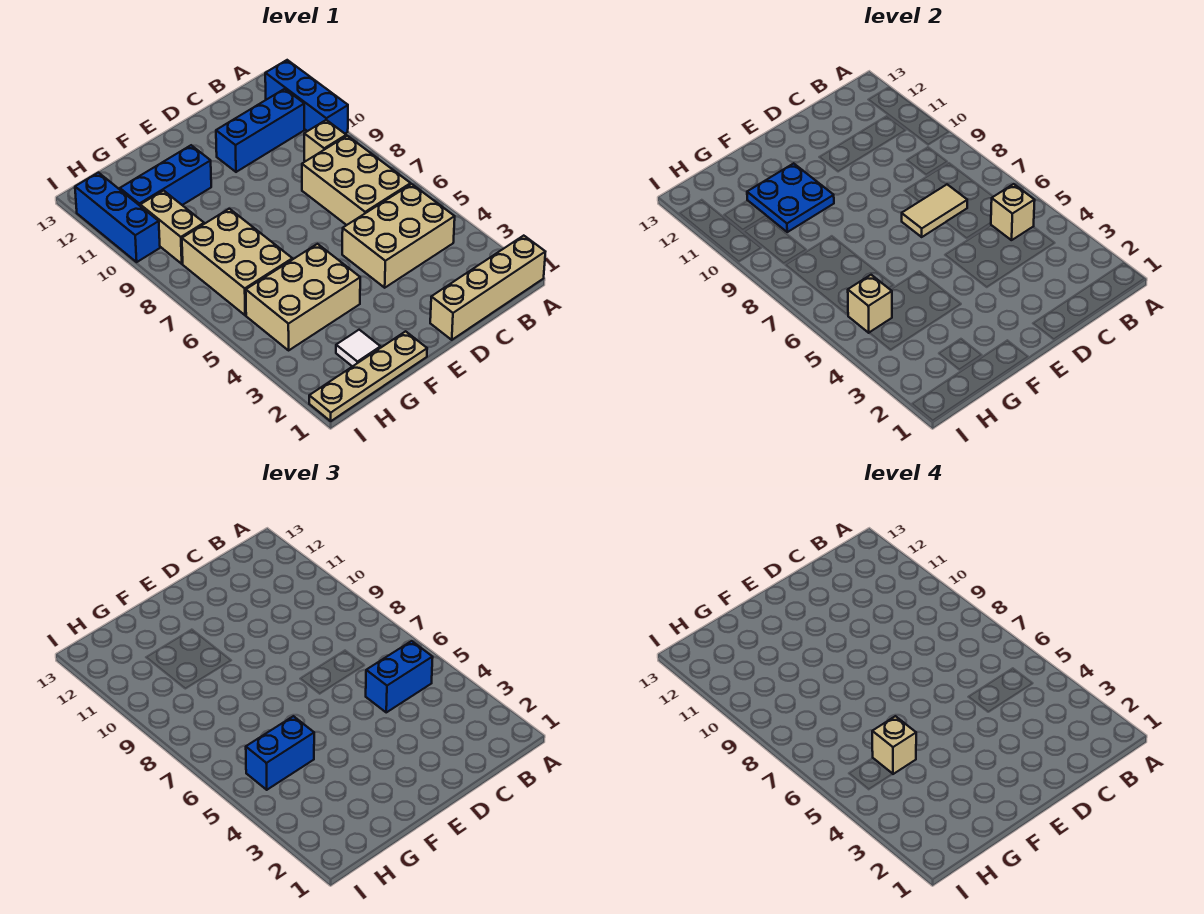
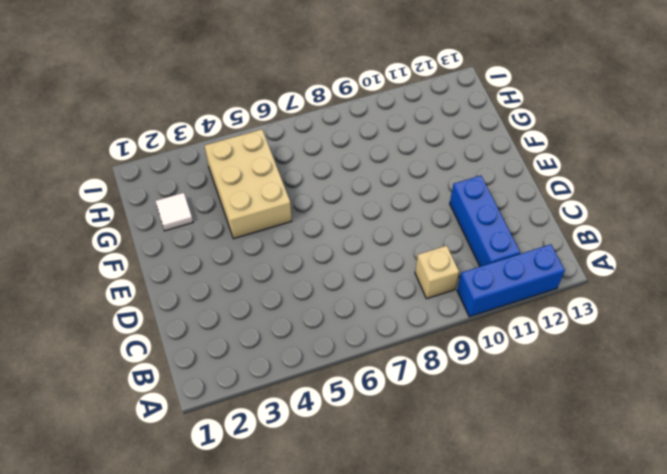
none -> tan 1x4 brick [430,236,545,340]
none -> tan 2x3 brick [342,184,455,288]
none -> tan 2x3 brick [302,136,411,225]

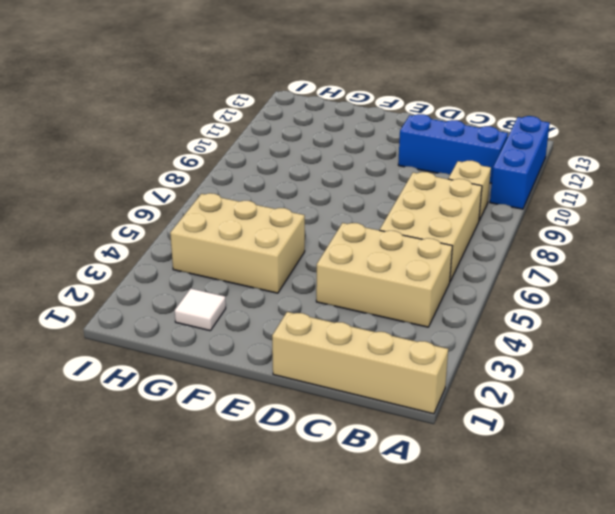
none -> tan 1x4 plate [309,331,427,421]
none -> blue 1x3 brick [120,145,211,206]
none -> tan 2x3 brick [182,209,292,315]

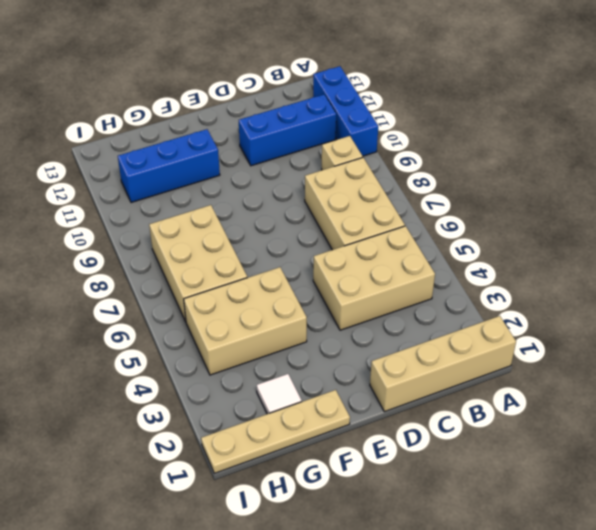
none -> tan 1x2 brick [140,191,204,264]
none -> blue 1x3 brick [75,173,160,262]
none -> tan 1x1 brick [991,184,1035,240]

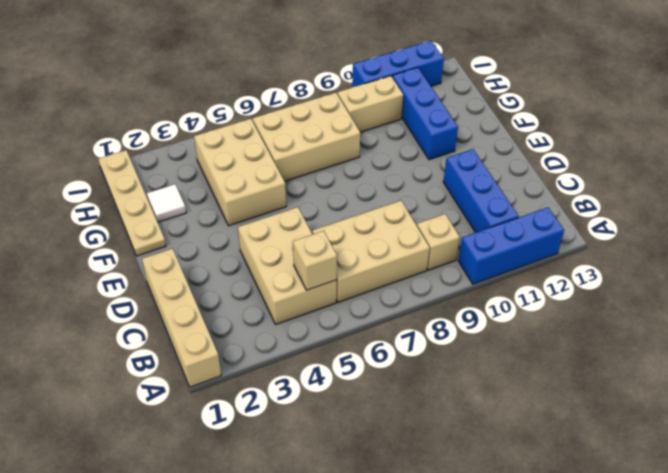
none -> tan 1x2 tile [902,185,967,237]
none -> blue 2x2 plate [747,163,834,232]
none -> tan 1x1 brick [848,275,892,333]

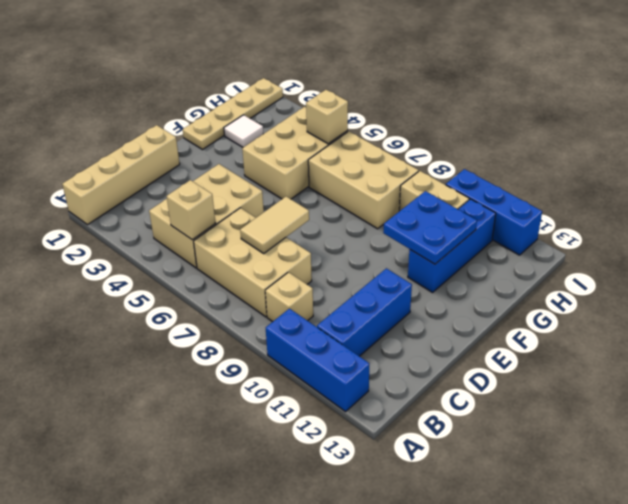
none -> blue 1x2 brick [366,641,433,712]
none -> blue 1x2 brick [246,716,314,790]
none -> tan 1x1 brick [872,716,916,774]

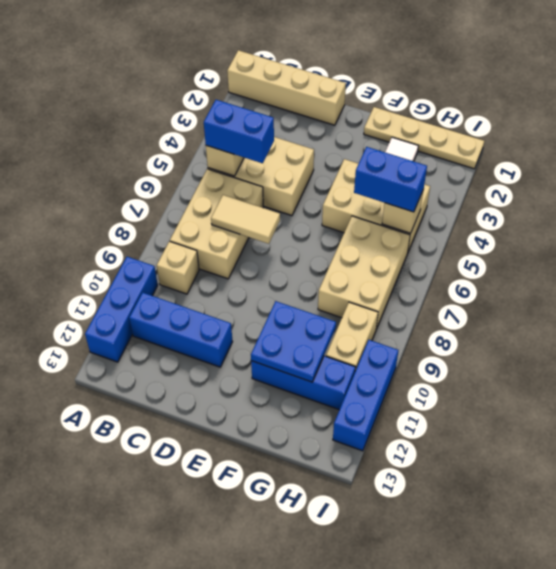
none -> tan 1x1 brick [872,716,916,774]

